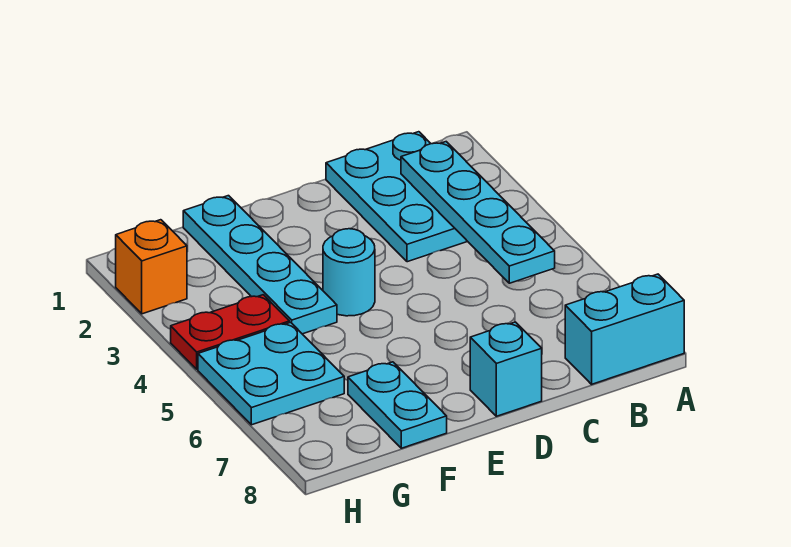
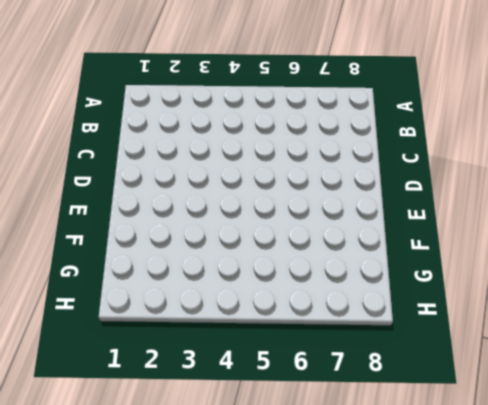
none -> cyan 1x2 brick [565,274,684,384]
none -> cyan 2x3 plate [326,132,468,262]

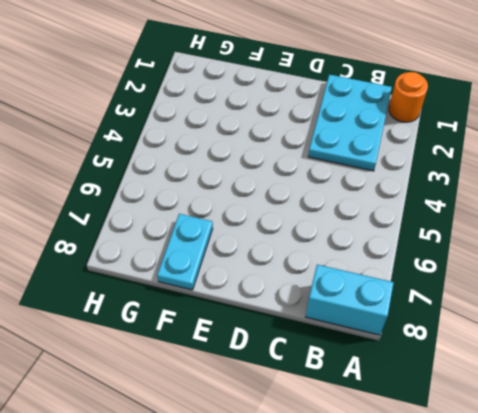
orange 1x1 round brick [389,72,428,122] -> none
none -> cyan 1x1 brick [470,322,542,416]
none -> cyan 1x1 round brick [323,229,375,316]

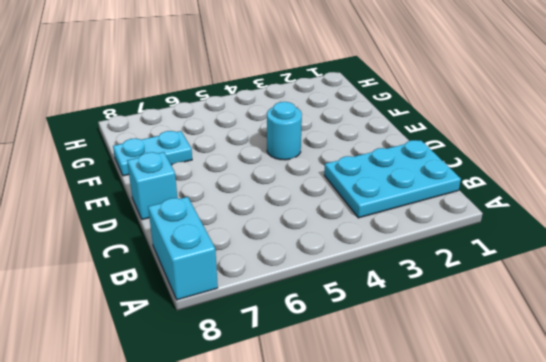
none -> cyan 1x4 plate [183,196,337,334]
none -> red 1x2 plate [171,295,289,369]

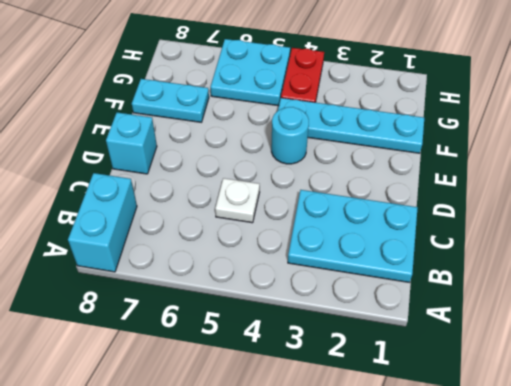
white 1x1 plate [215,178,260,223] -> none
none -> orange 1x1 brick [116,220,187,314]
none -> cyan 1x4 plate [401,142,555,283]

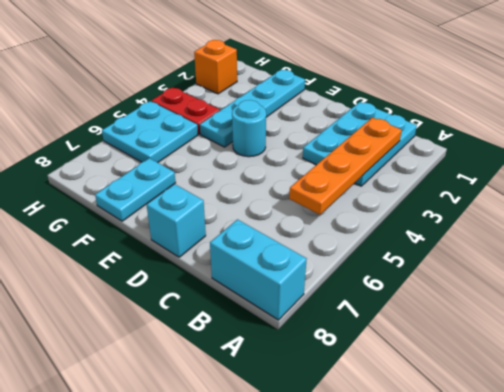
orange 1x4 plate [289,118,402,215] -> cyan 1x4 plate [401,142,555,283]

